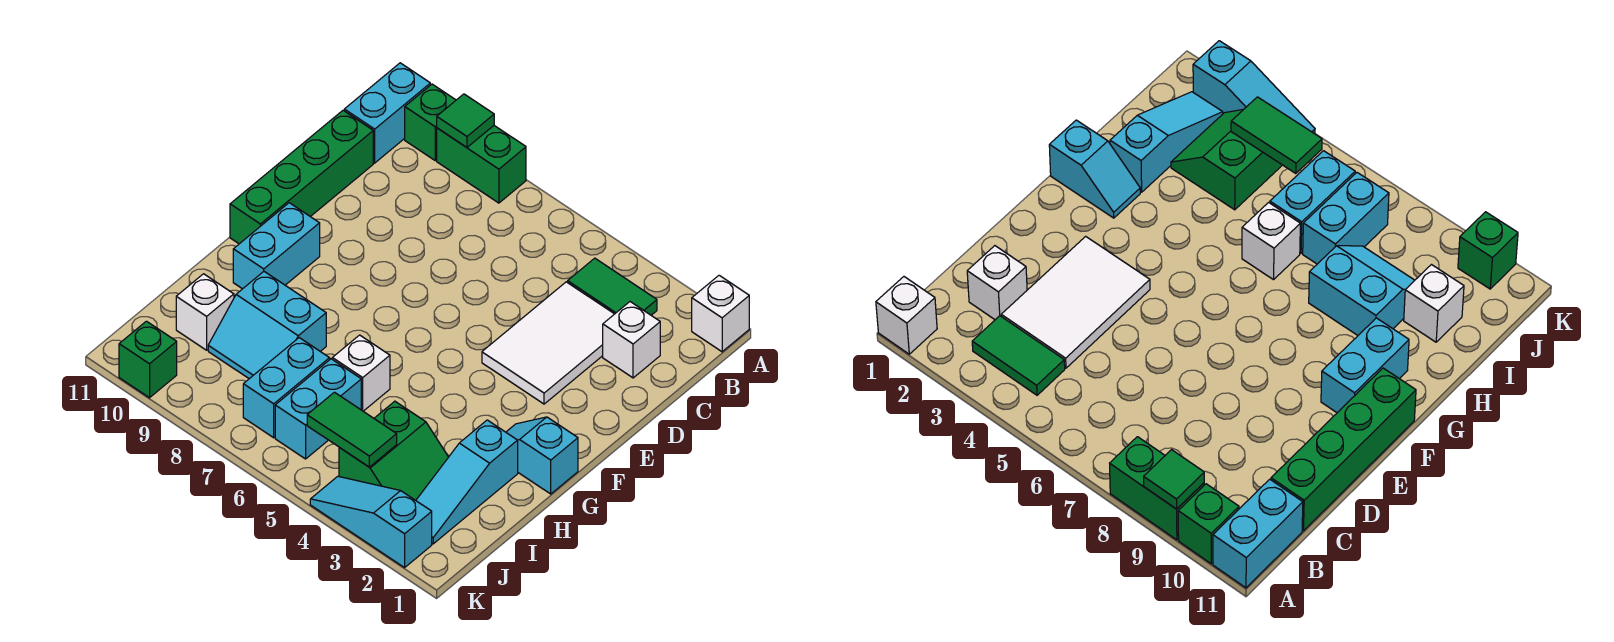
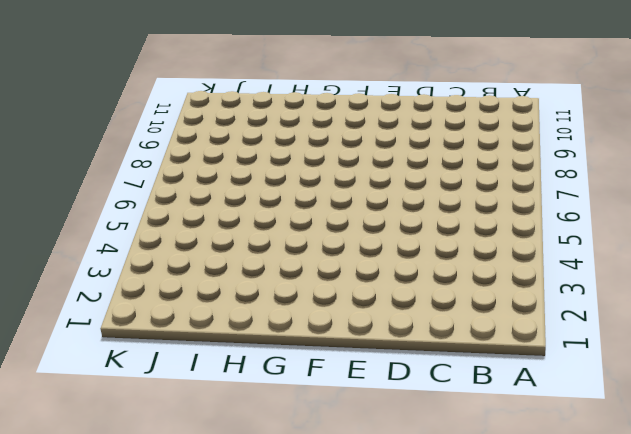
none -> white 1x1 brick [692,275,749,352]
none -> green 1x2 brick [437,126,526,203]
none -> green 1x1 brick [405,84,456,160]

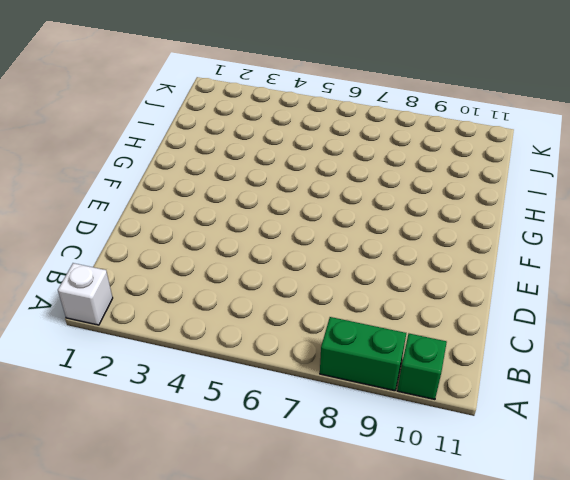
none -> cyan 1x2 brick [344,63,430,163]
none -> green 1x2 tile [568,258,657,315]
none -> white 1x1 brick [603,302,660,378]

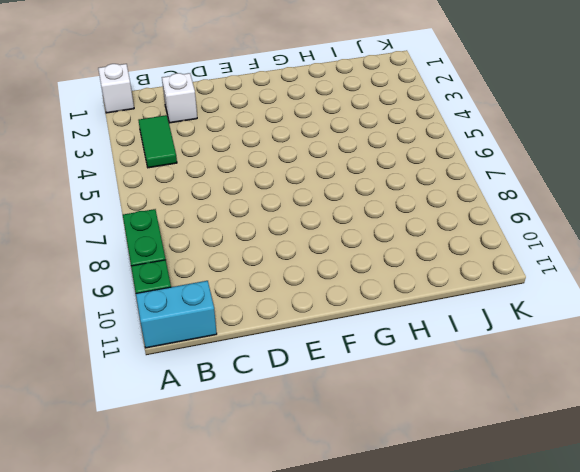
none -> white 2x3 tile [482,282,614,404]
none -> green 1x4 brick [230,111,373,244]
none -> cyan 1x2 brick [233,203,320,289]

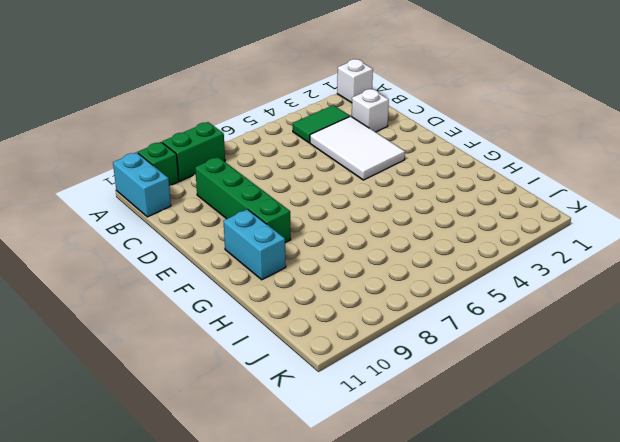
green 1x4 brick [195,157,291,243] -> green 1x4 brick moved to [230,111,373,244]
none -> cyan 1x2 slope [506,417,578,494]
none -> cyan 1x3 slope [416,420,518,544]
none -> white 1x1 brick [332,335,390,411]

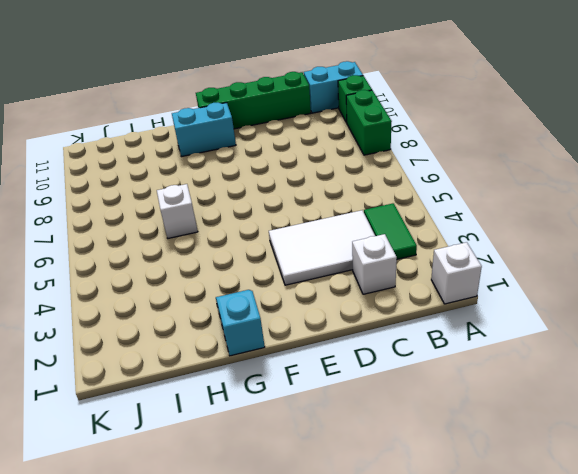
none -> cyan 1x3 slope [416,420,518,544]
none -> cyan 2x2 slope [208,272,326,379]
none -> green 2x2 slope [339,401,448,500]

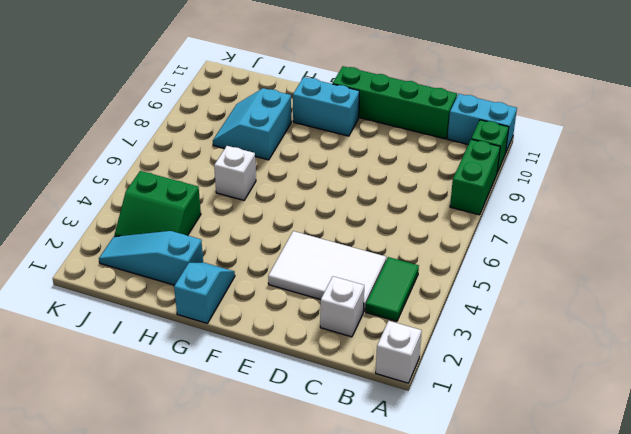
none -> cyan 1x2 brick [275,359,361,459]
none -> cyan 1x2 brick [243,338,330,438]
none -> white 1x1 brick [176,274,234,350]

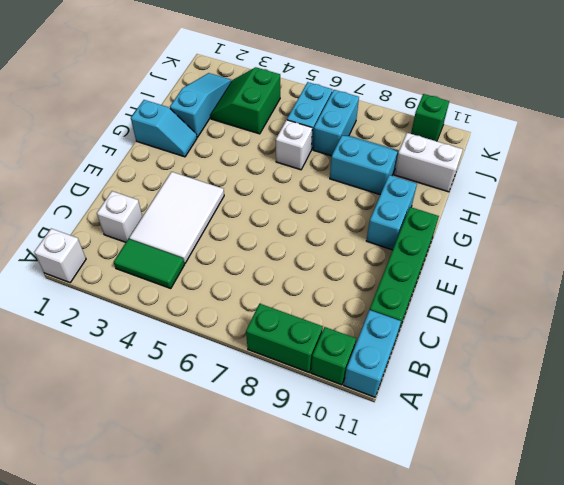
white 1x2 brick [394,133,463,192] -> white 1x1 brick [176,274,234,350]
none -> cyan 1x3 slope [310,476,432,568]
none -> green 1x1 tile [437,94,494,147]
none -> green 1x2 tile [307,392,397,467]

